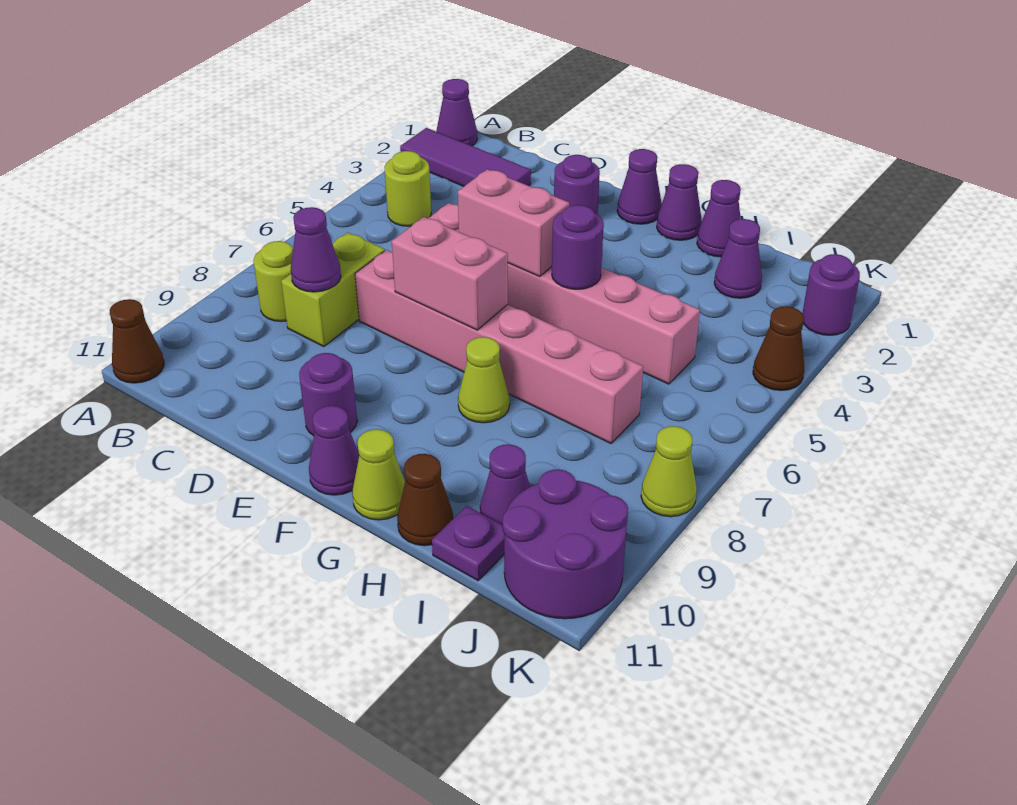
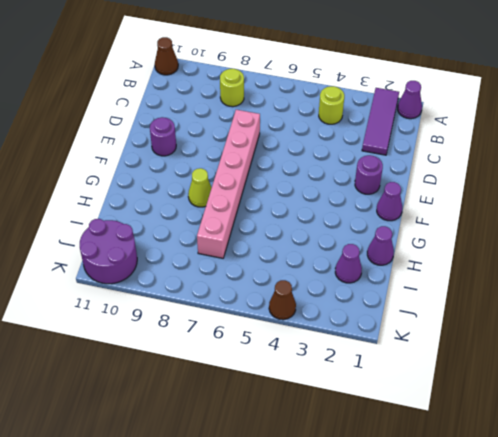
none -> lime 1x2 brick [281,232,385,347]
none -> pink 1x6 brick [428,203,700,384]
none -> purple 1x1 cone [309,406,359,495]

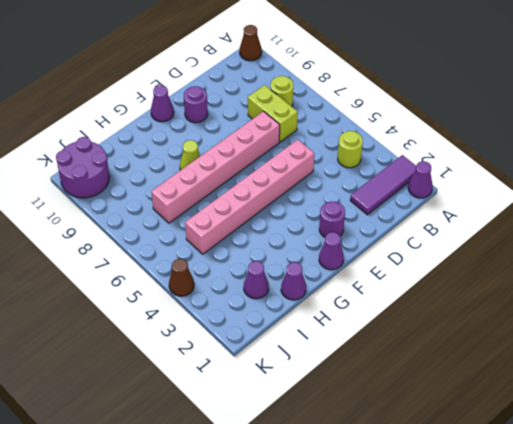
none -> purple 1x1 cone [657,164,702,240]
none -> lime 1x1 cone [352,429,405,520]
none -> brown 1x1 cone [397,454,453,546]

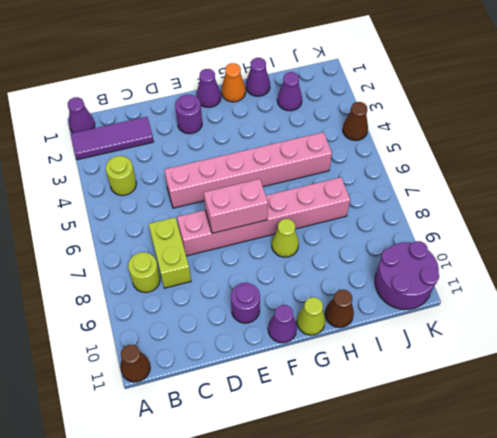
orange 1x1 cone [221,63,246,102] -> purple 1x1 cone [657,164,702,240]
none -> purple 1x1 cone [480,444,530,525]
none -> purple 1x1 plate [432,506,504,581]
none -> purple 1x1 round brick [802,254,860,335]

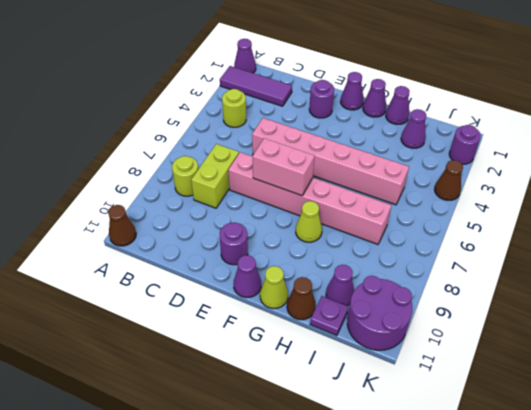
none -> lime 1x1 cone [641,426,697,517]
none -> purple 1x1 cone [291,207,341,292]
none -> pink 1x2 brick [458,169,569,276]

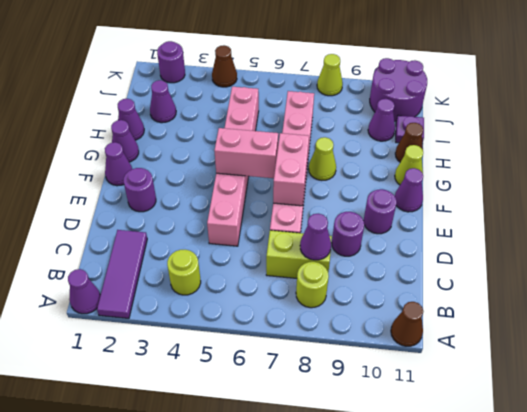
purple 1x1 round brick [332,212,364,256] -> purple 1x1 round brick moved to [552,205,604,289]
pink 1x2 brick [214,128,278,178] -> pink 1x2 brick turned to [458,169,569,276]

